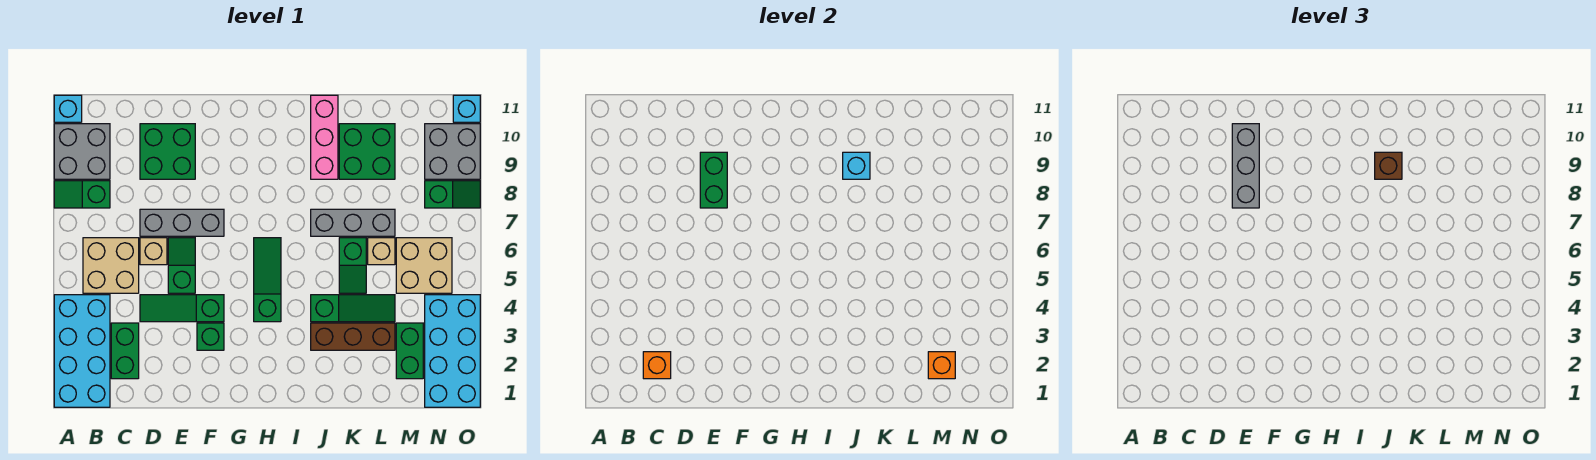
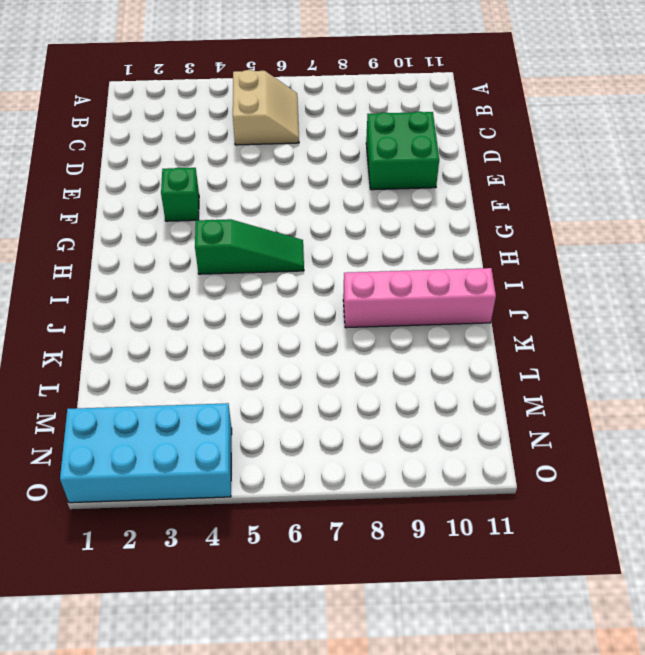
tan 2x2 slope [233,70,299,145] -> tan 2x2 brick [83,238,139,293]
pink 1x4 brick [343,268,496,328] -> pink 1x3 brick [311,95,338,179]
none -> cyan 2x4 brick [54,295,110,407]
none -> green 1x2 slope [54,181,110,208]
none -> grey 2x2 brick [54,124,110,179]
none -> cyan 1x1 brick [54,95,82,122]

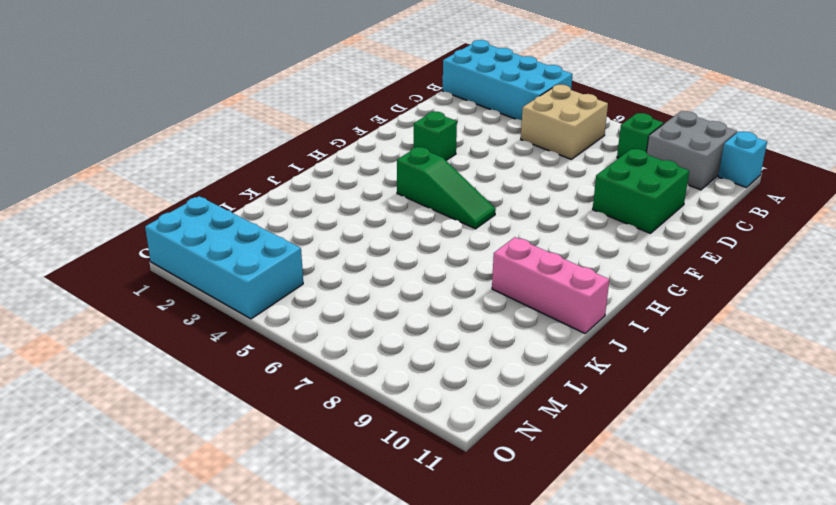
none -> green 1x2 brick [111,323,139,379]
none -> green 1x3 slope [140,295,224,322]
none -> tan 1x1 brick [140,238,167,265]
none -> grey 1x3 brick [140,209,224,236]

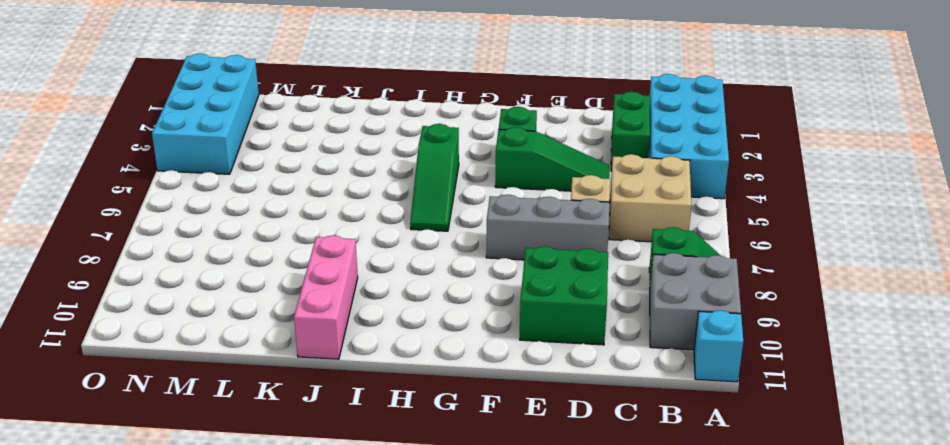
none -> green 1x2 slope [168,238,195,293]
none -> brown 1x3 brick [311,323,395,350]
none -> green 1x3 slope [311,295,395,322]
none -> grey 1x3 brick [311,209,395,236]

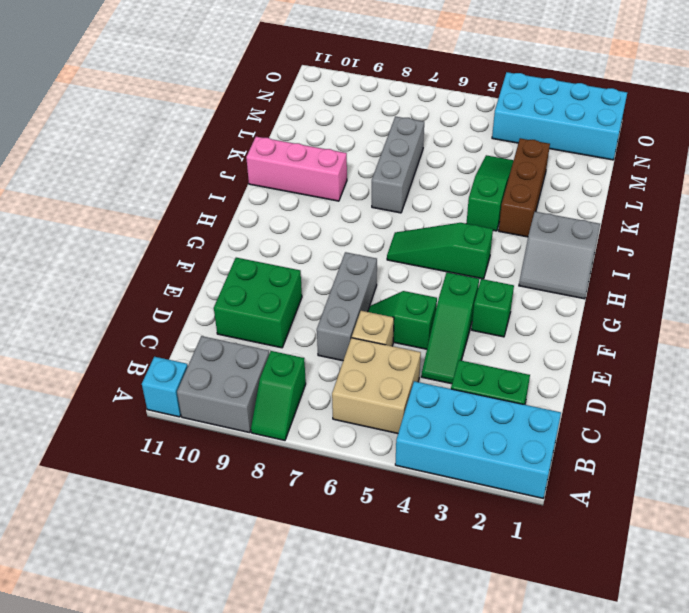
grey 2x2 slope [519,212,600,299] -> none
none -> green 1x2 slope [339,238,366,293]
none -> green 2x2 brick [339,124,395,179]
none -> tan 1x1 brick [368,238,395,265]
none -> green 1x2 brick [396,323,423,379]

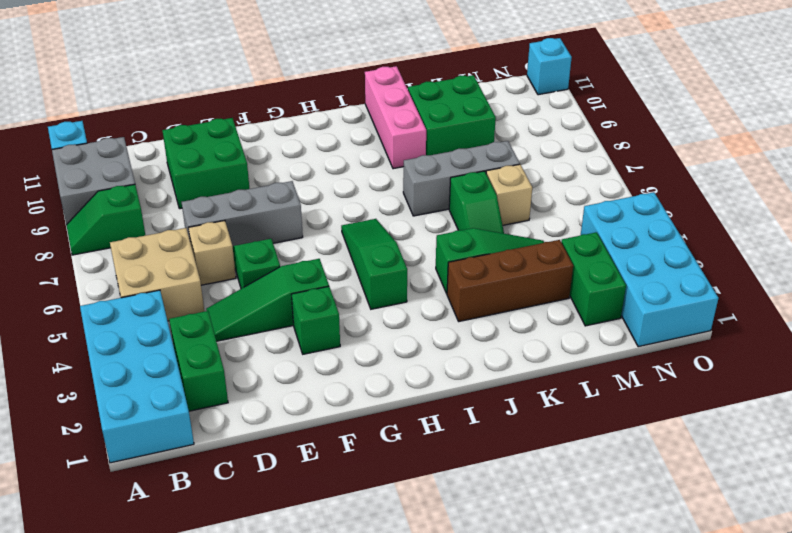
none -> tan 2x2 brick [396,238,452,293]
none -> green 1x2 slope [425,181,480,208]
none -> grey 2x2 brick [425,124,480,179]
none -> orange 1x1 brick [643,352,671,379]

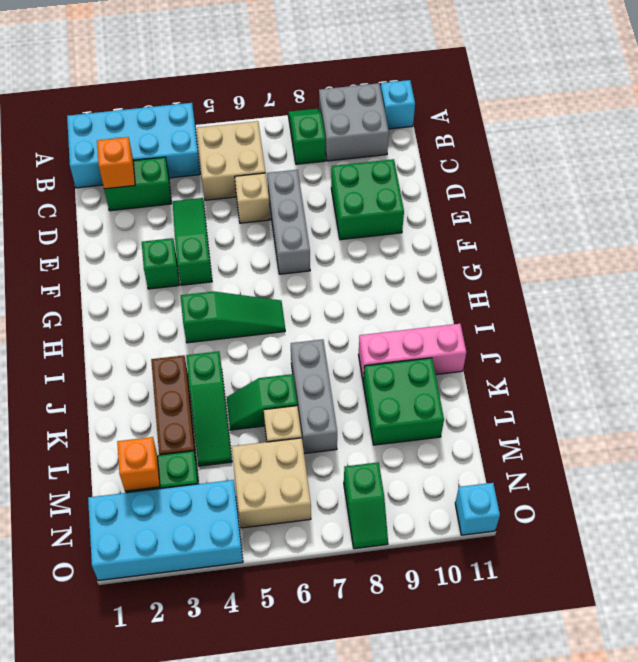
none -> green 1x2 slope [168,238,195,293]
none -> grey 2x2 brick [425,124,480,179]
none -> green 1x2 brick [700,152,727,208]
none -> cyan 1x1 brick [843,152,870,179]

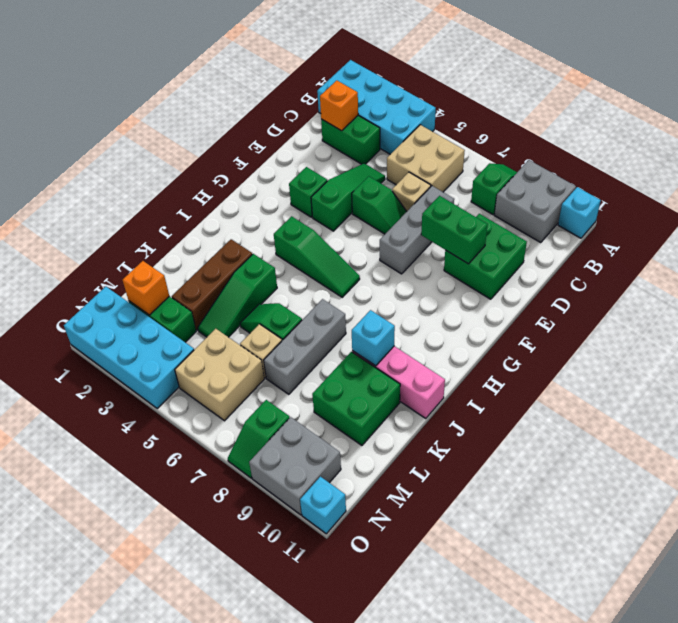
none -> grey 1x3 brick [1232,124,1259,208]
none -> brown 1x1 brick [1375,152,1402,179]

